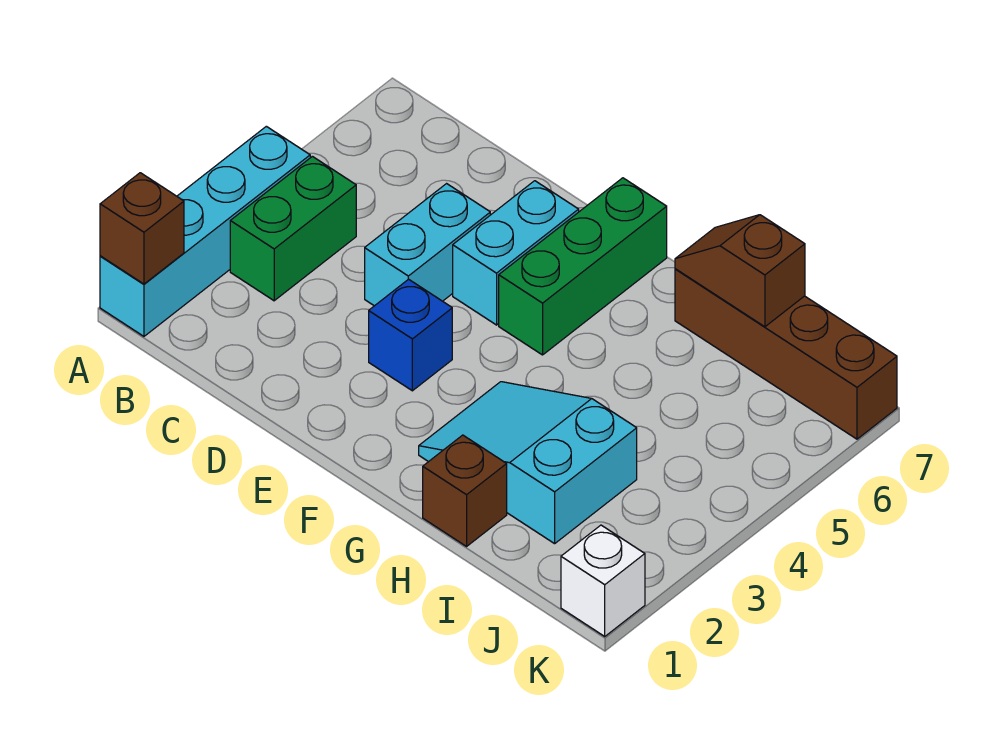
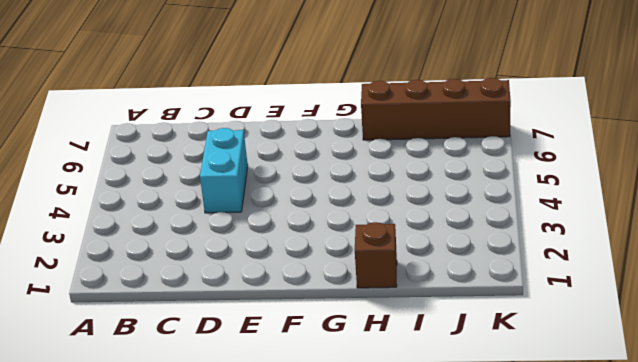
none -> cyan 1x4 brick [100,126,310,336]
none -> green 1x2 brick [230,156,356,301]
none -> blue 1x1 brick [369,279,452,391]

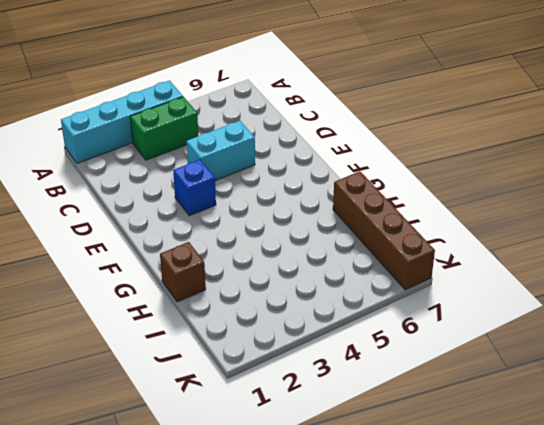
none -> cyan 1x2 brick [453,181,579,325]
none -> green 1x3 brick [499,178,667,355]
none -> cyan 2x3 slope [419,382,637,544]

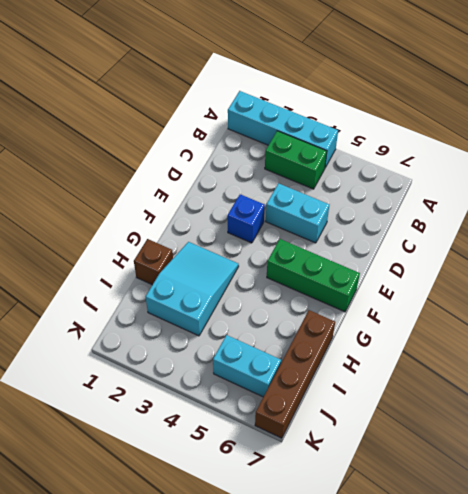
cyan 1x2 brick [213,335,281,397] -> cyan 1x2 brick moved to [453,181,579,325]
none -> white 1x1 brick [561,525,645,636]
none -> brown 1x1 brick [100,173,184,284]
none -> brown 1x2 slope [675,215,805,327]

